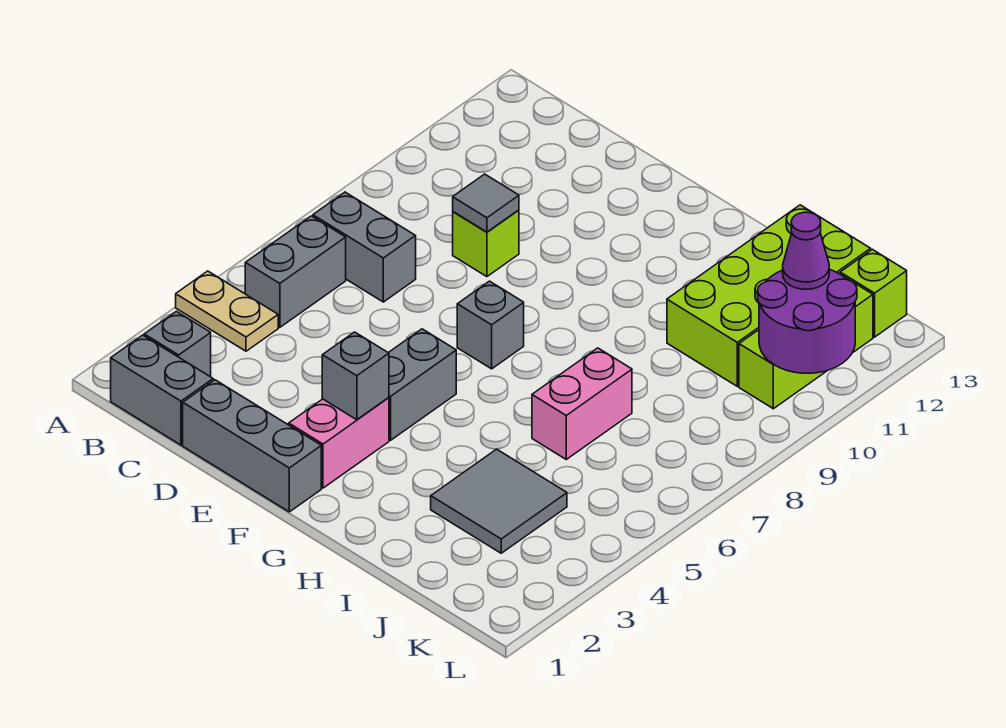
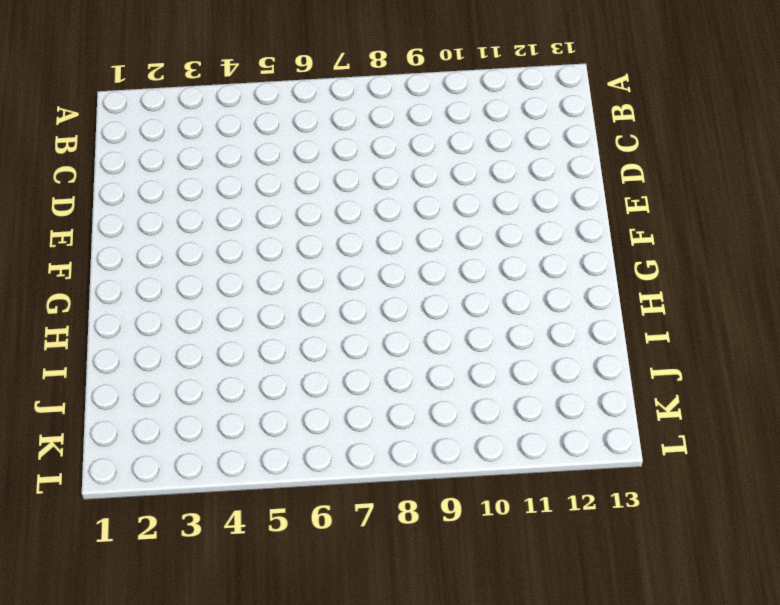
none -> tan 1x2 plate [176,271,278,351]
none -> grey 1x2 brick [111,335,213,445]
none -> grey 1x1 brick [144,311,211,377]

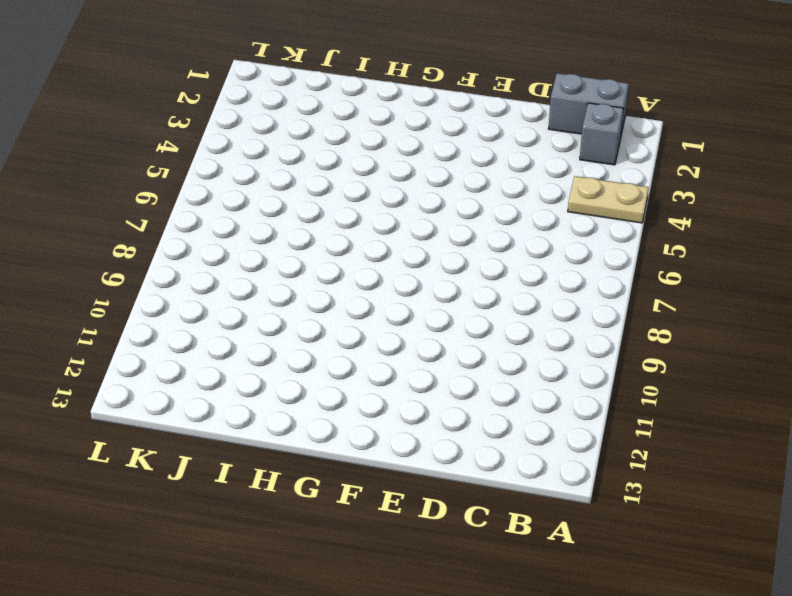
none -> grey 1x2 brick [245,216,346,327]
none -> grey 1x2 brick [313,192,416,302]
none -> grey 1x3 brick [183,380,321,512]

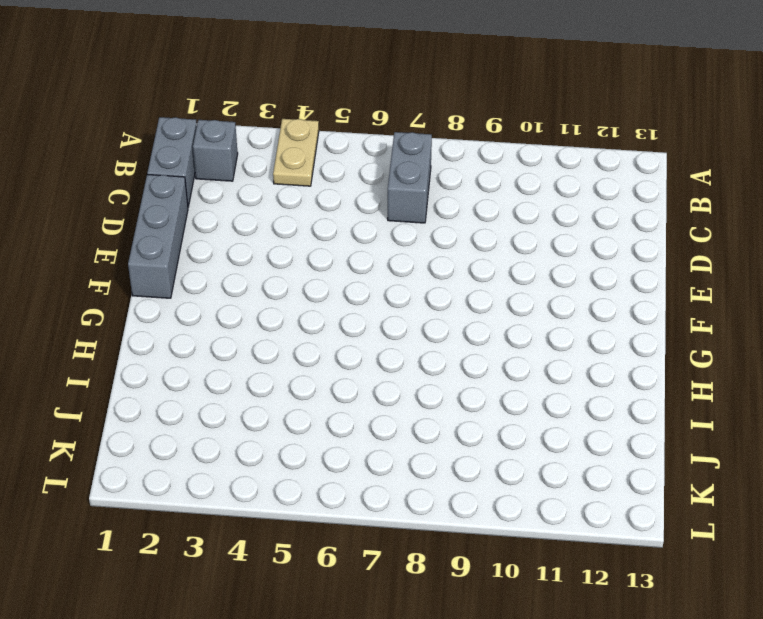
none -> grey 1x2 brick [245,216,346,327]
none -> lime 1x1 brick [453,210,519,277]
none -> pink 1x2 brick [289,398,389,488]

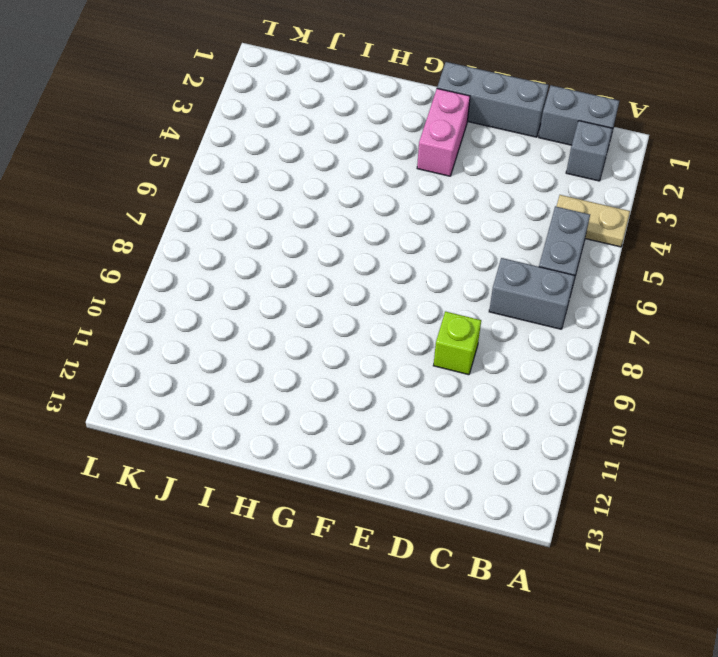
none -> grey 1x2 brick [388,329,456,440]
none -> grey 1x1 brick [457,281,524,369]
none -> grey 2x2 tile [431,449,567,553]

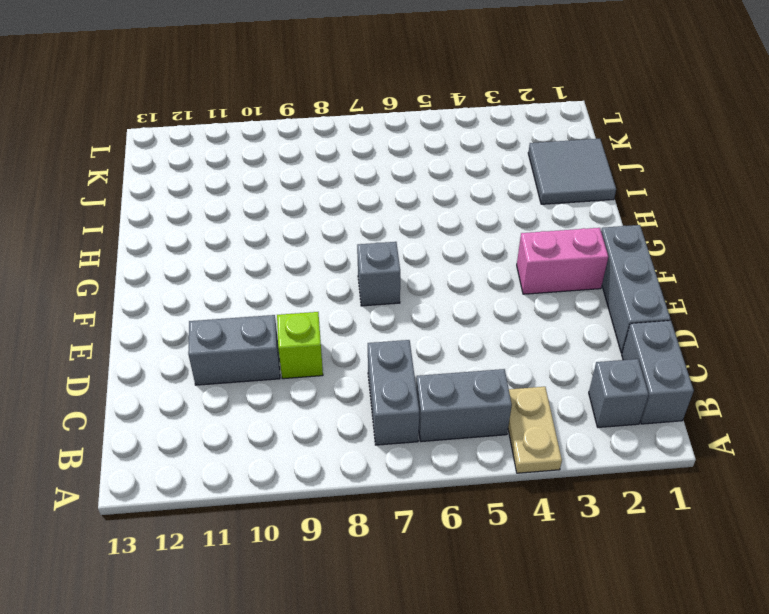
grey 1x2 brick [188,315,280,385] -> grey 1x2 brick moved to [388,329,456,440]
grey 2x2 tile [528,139,616,204] -> grey 2x2 tile moved to [431,449,567,553]
none -> pink 1x2 brick [532,348,632,459]
none -> lime 2x4 brick [667,205,871,386]
none -> lime 1x3 brick [739,276,873,409]

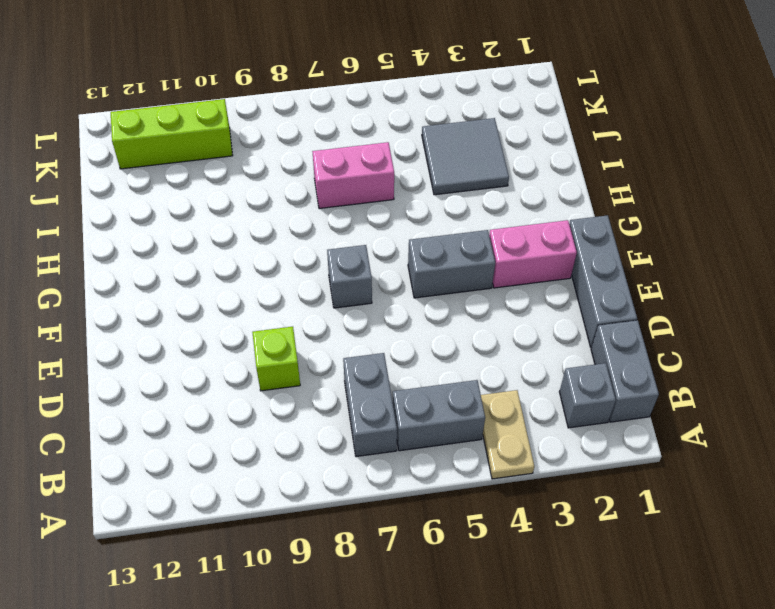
none -> lime 2x4 brick [667,205,871,386]
none -> lime 1x1 brick [840,249,907,337]
none -> grey 1x1 tile [453,174,519,232]

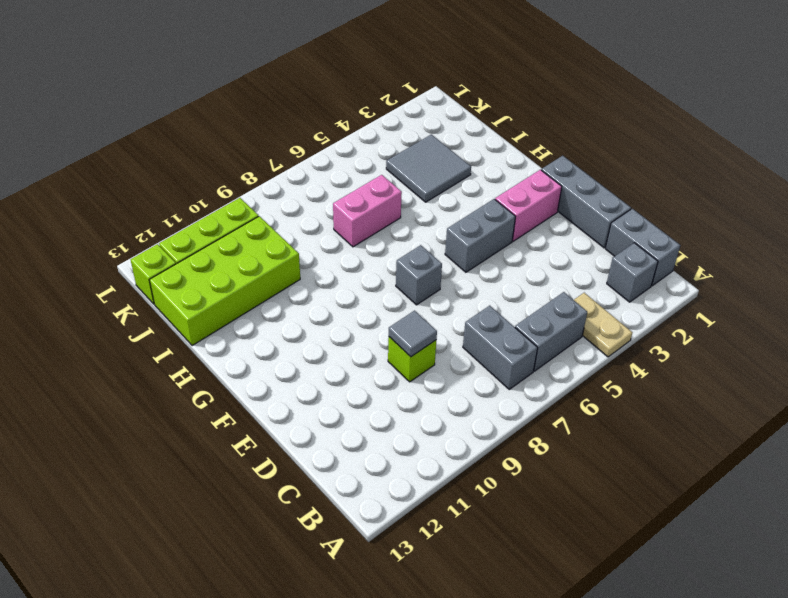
none -> grey 1x1 brick [322,332,389,420]
none -> purple 2x2 round brick [758,269,857,373]
none -> purple 1x1 cone [783,212,829,289]

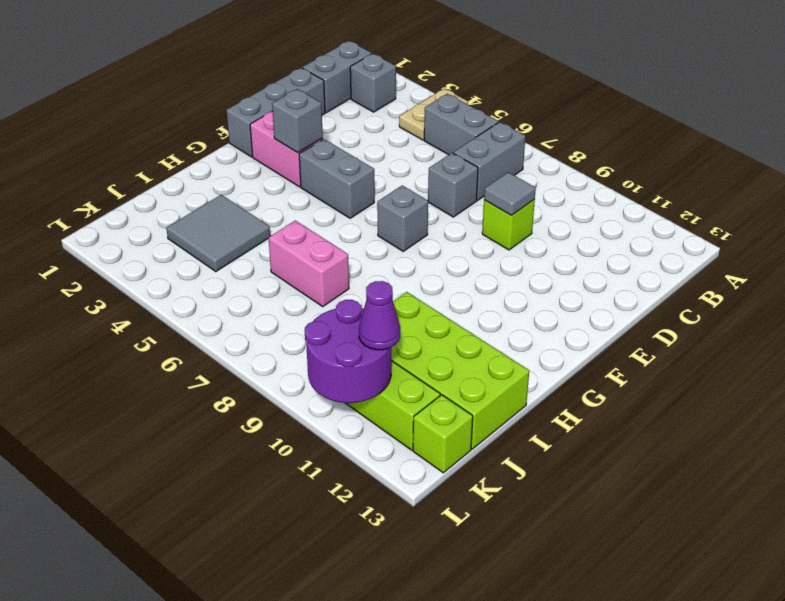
grey 1x1 brick [428,153,478,217] -> none

